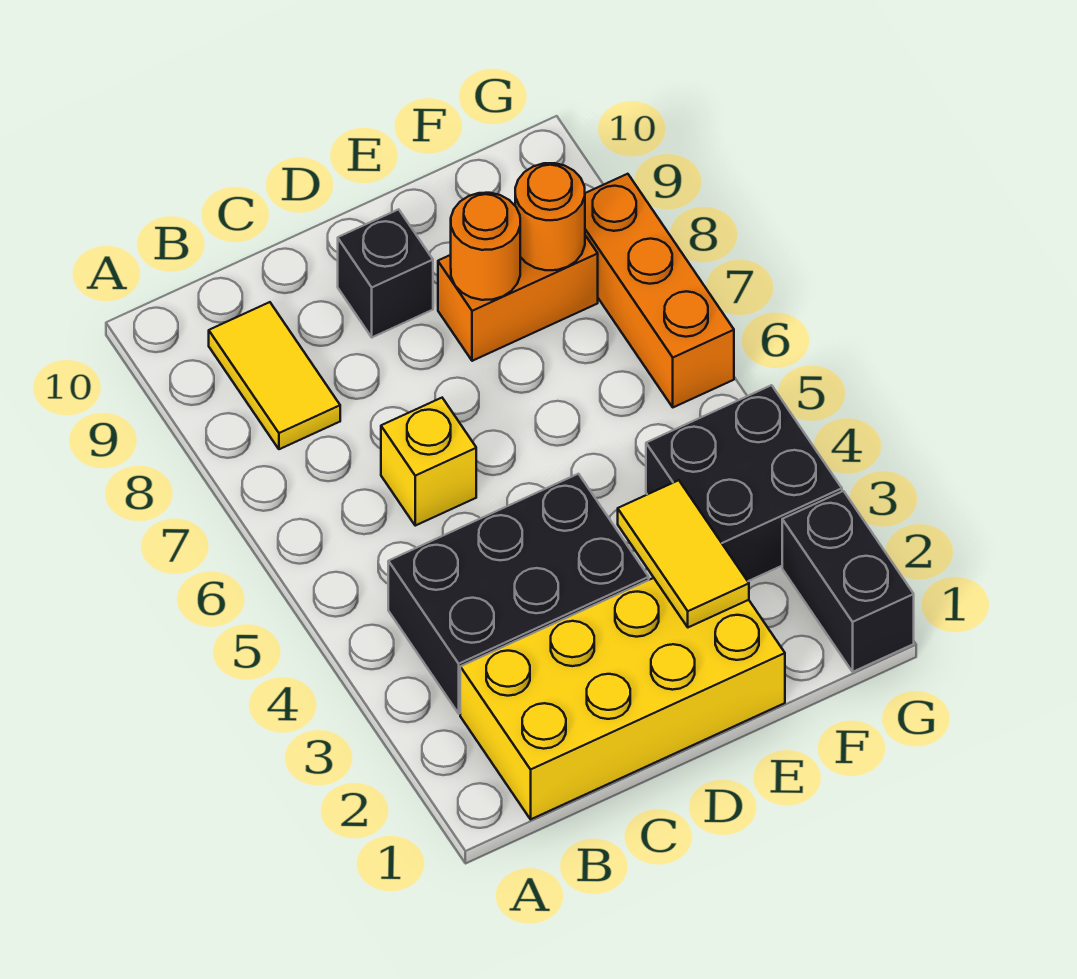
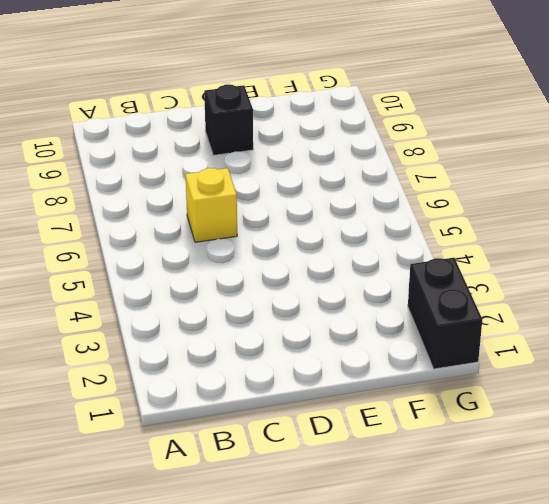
none -> yellow 2x4 brick [460,578,785,819]
none -> black 2x3 brick [388,474,649,714]
none -> yellow 1x2 tile [209,302,340,449]

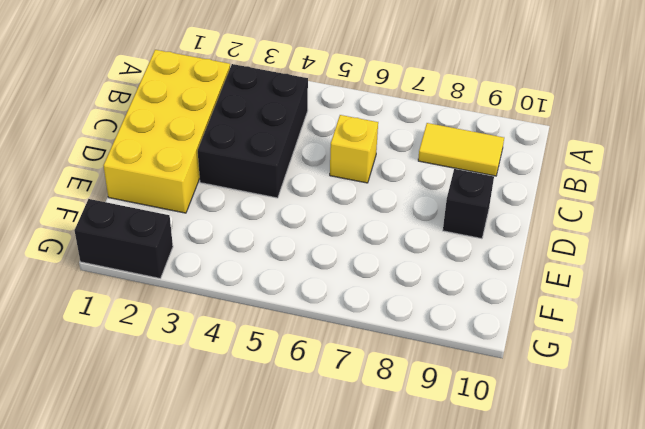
none -> orange 1x2 brick [438,235,598,361]
none -> black 2x2 brick [646,385,842,581]
none -> orange 1x3 brick [585,174,734,407]

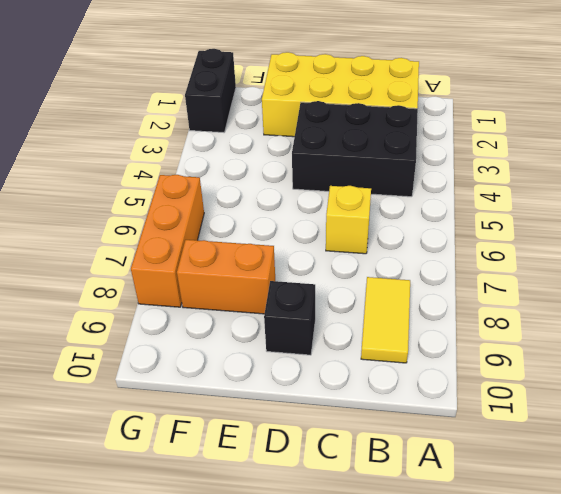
none -> black 2x2 brick [646,385,842,581]
none -> yellow 1x2 tile [618,480,749,627]
none -> orange 1x1 round brick [451,193,520,300]

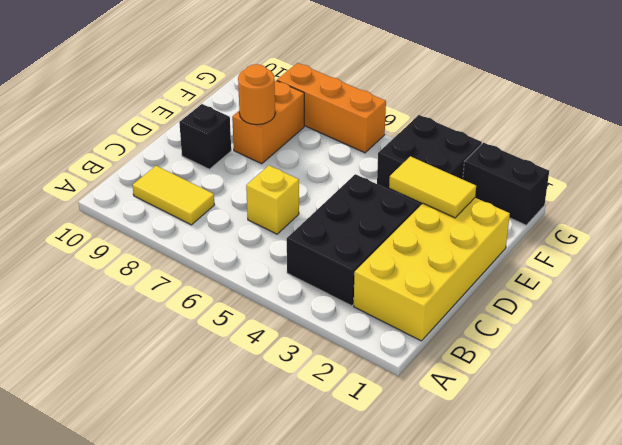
none -> orange 1x1 round brick [515,163,585,270]

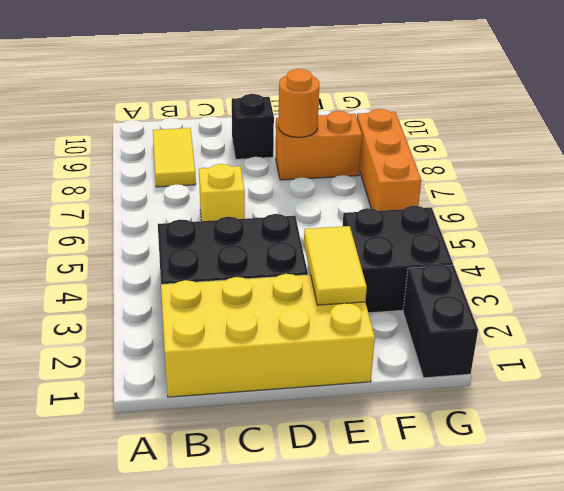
none -> orange 1x1 round brick [515,163,585,270]

